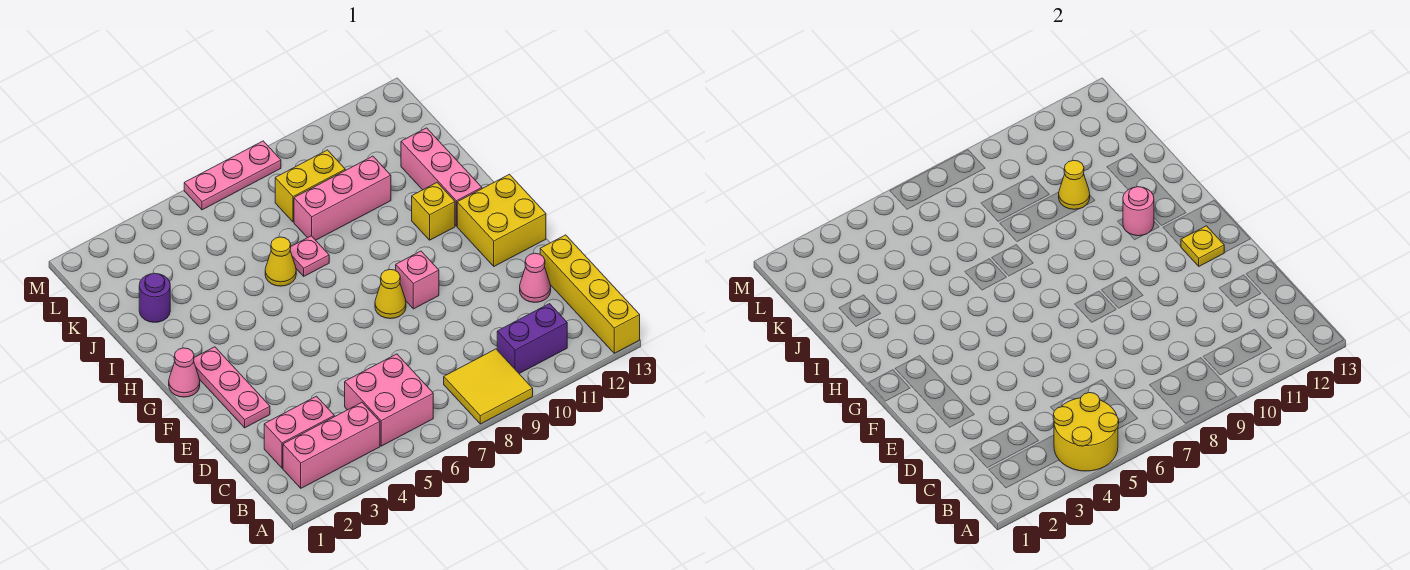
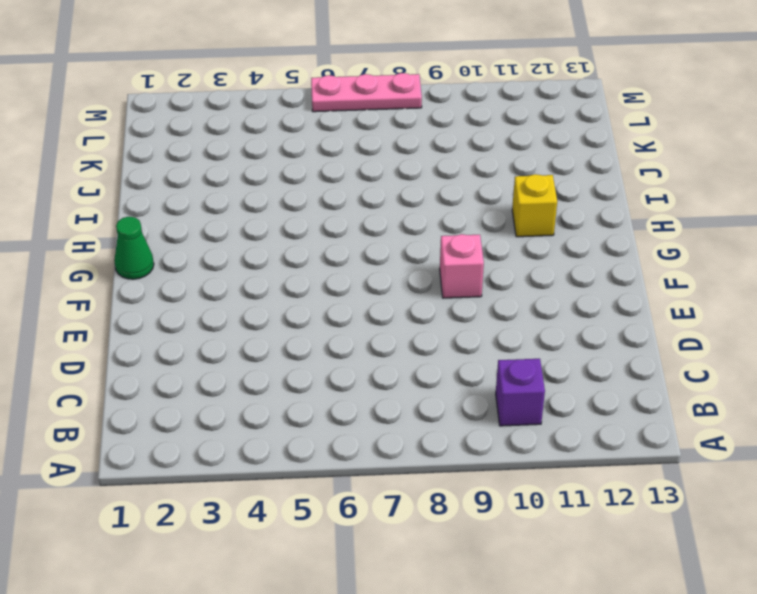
purple 1x1 brick [496,359,545,426] -> purple 1x2 brick [497,304,567,373]
green 1x1 cone [114,217,154,279] -> pink 1x1 cone [169,348,200,397]
none -> yellow 2x2 tile [444,349,533,424]
none -> yellow 1x4 brick [540,235,640,353]
none -> pink 1x3 brick [283,403,380,488]

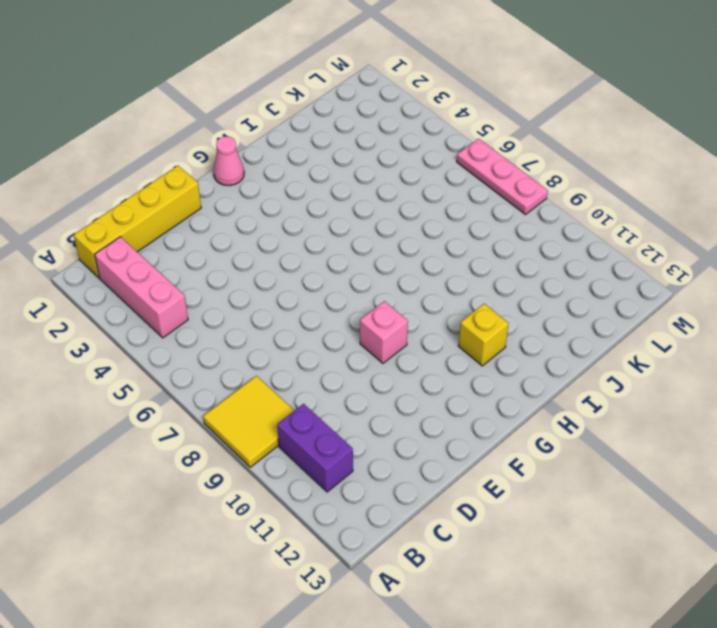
yellow 1x4 brick [74,166,201,278] -> yellow 1x4 brick moved to [540,235,640,353]
none -> pink 2x2 brick [345,354,433,446]
none -> pink 1x2 brick [264,396,334,468]
none -> pink 1x1 cone [520,253,551,302]

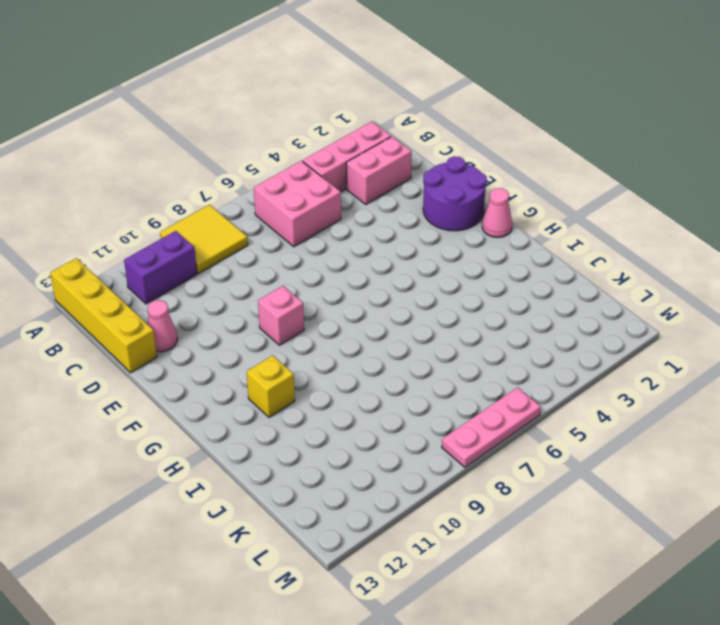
purple 2x2 round brick [423,156,487,231] -> pink 1x3 plate [194,347,270,428]
none -> yellow 1x1 cone [375,269,406,319]
none -> yellow 2x2 brick [457,174,546,266]
none -> pink 1x3 brick [401,128,482,226]

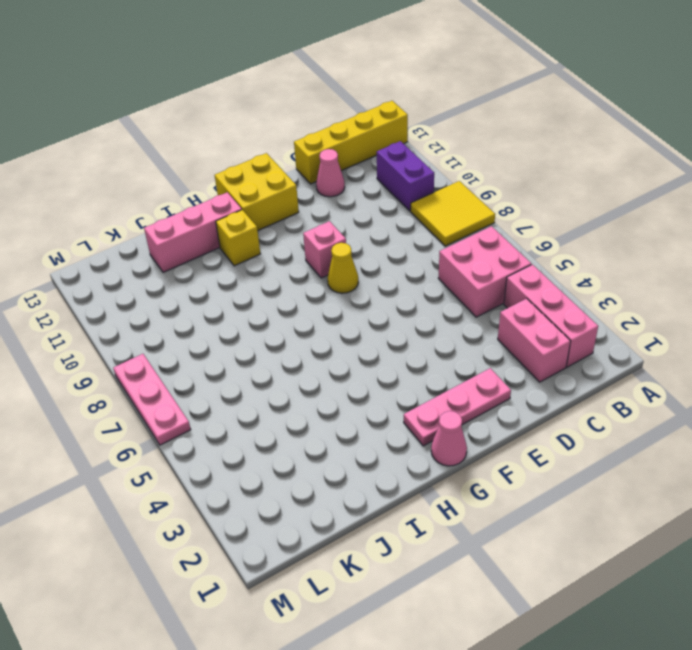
none -> yellow 1x1 cone [265,237,296,286]
none -> pink 1x1 plate [290,236,329,276]
none -> purple 1x1 round brick [139,273,170,322]

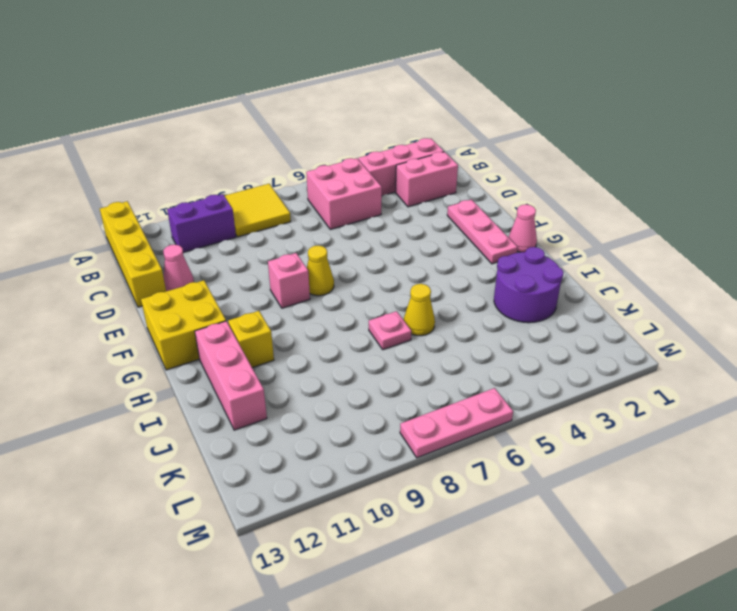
purple 2x2 round brick [494,247,564,323] -> purple 1x1 round brick [139,273,170,322]
none -> pink 1x3 brick [294,156,391,240]
none -> yellow 1x2 brick [275,150,345,222]
none -> yellow 2x2 round brick [1053,393,1119,471]

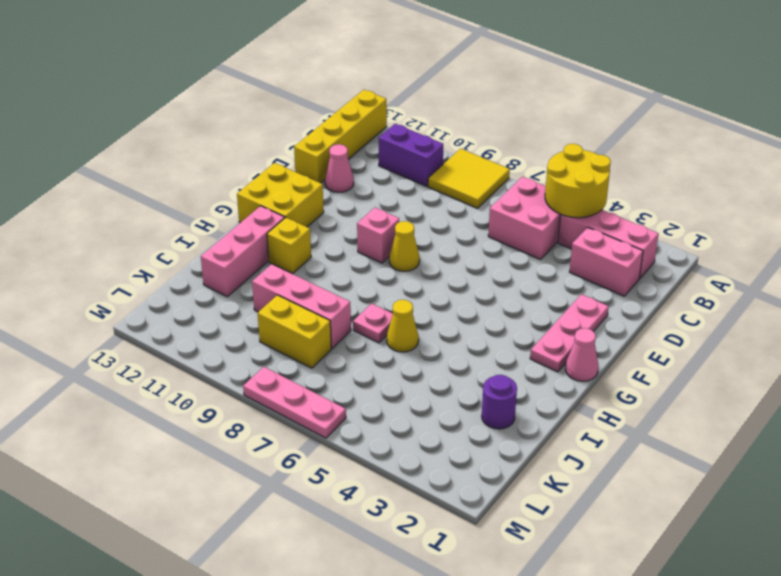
none -> yellow 1x1 plate [1181,226,1224,266]
none -> pink 1x1 round brick [1123,187,1154,236]
none -> yellow 1x1 cone [1059,160,1090,209]

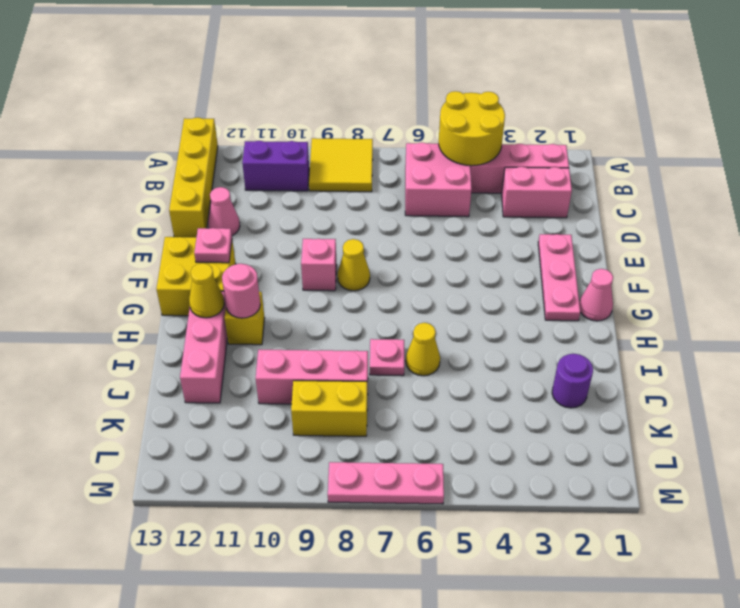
pink 1x1 plate [194,228,232,263] -> yellow 1x1 plate [1181,226,1224,266]
yellow 1x1 cone [189,263,224,318] -> yellow 1x1 cone moved to [1059,160,1090,209]

